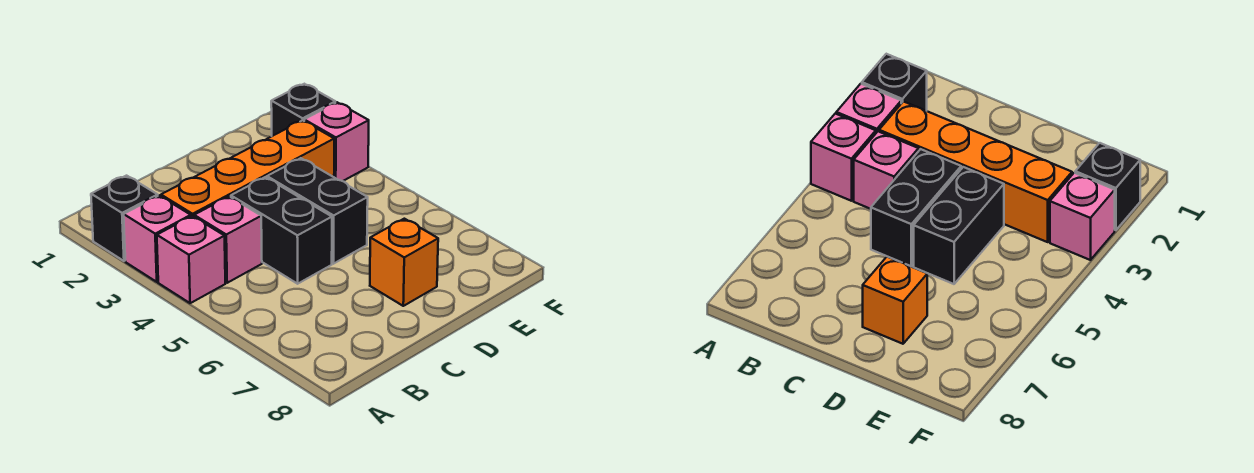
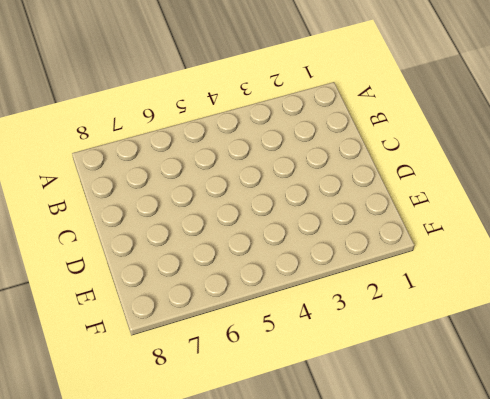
none -> black 1x1 brick [91,176,158,261]
none -> pink 1x1 brick [124,196,191,282]

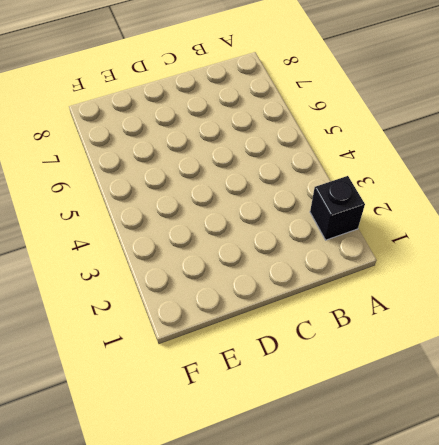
none -> pink 1x1 brick [124,196,191,282]
none -> pink 1x1 brick [157,216,225,303]

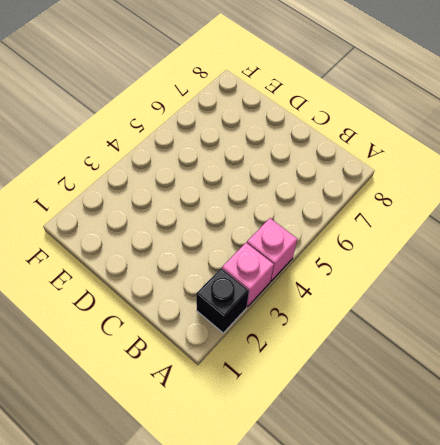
none -> orange 1x4 brick [161,120,334,217]
none -> pink 1x1 brick [194,196,262,283]

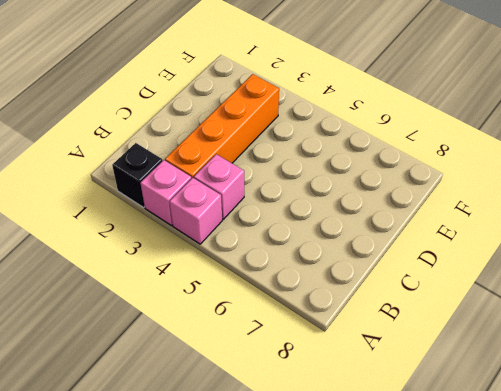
none -> black 1x2 brick [231,177,332,284]
none -> black 1x2 brick [267,158,368,264]

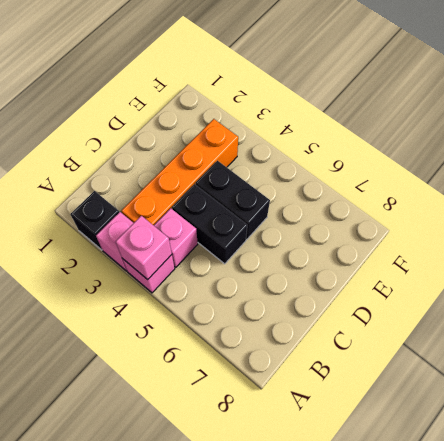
pink 1x1 brick [115,216,172,280] -> pink 1x1 brick moved to [304,102,369,181]
none -> orange 1x1 brick [370,219,438,306]
none -> black 1x1 brick [271,84,335,136]

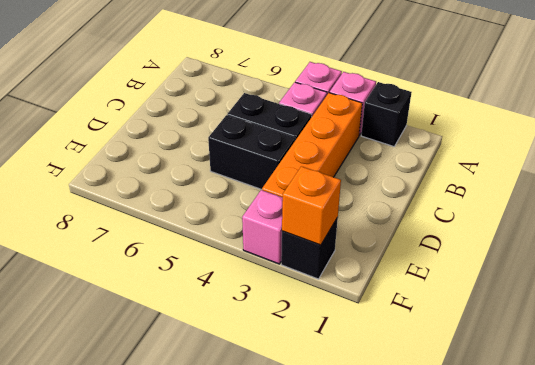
orange 1x1 brick [282,166,341,245] -> orange 1x1 brick moved to [370,219,438,306]

